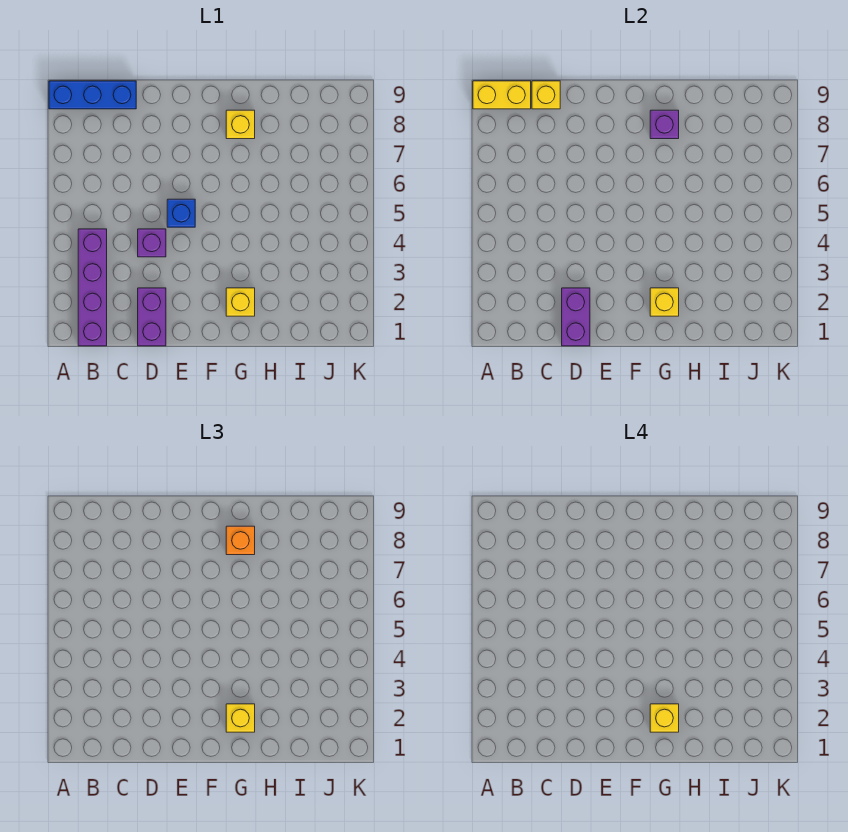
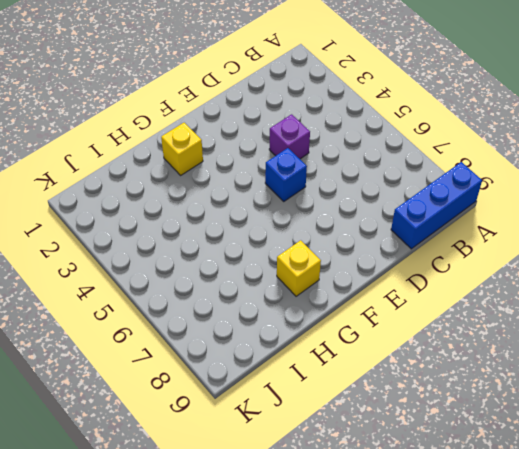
none -> purple 1x4 brick [78,229,107,346]
none -> purple 1x2 brick [138,288,166,346]
none -> yellow 1x2 brick [473,81,531,109]

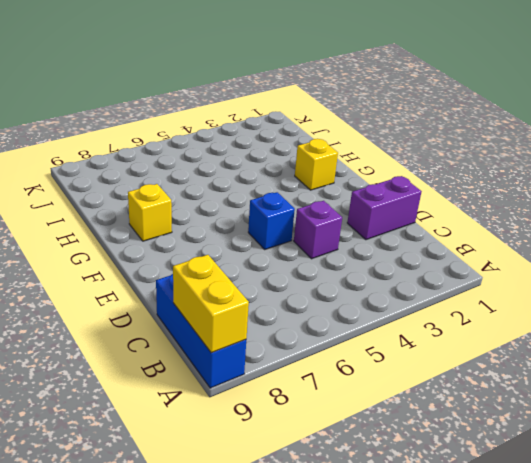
none -> purple 1x4 brick [78,229,107,346]
none -> yellow 1x1 brick [532,81,560,109]
none -> purple 1x2 brick [562,288,590,346]

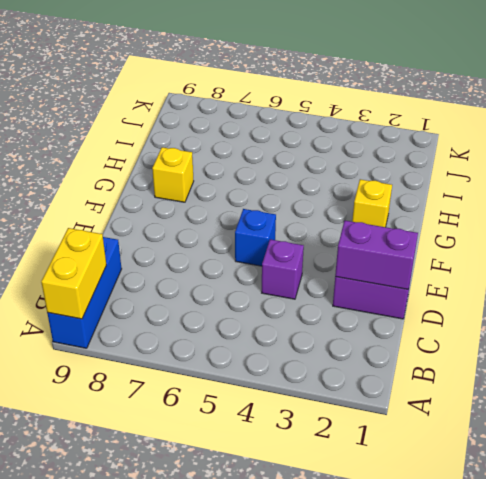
none -> purple 1x4 brick [78,229,107,346]
none -> yellow 1x1 brick [532,81,560,109]
none -> yellow 1x1 brick [650,288,679,316]

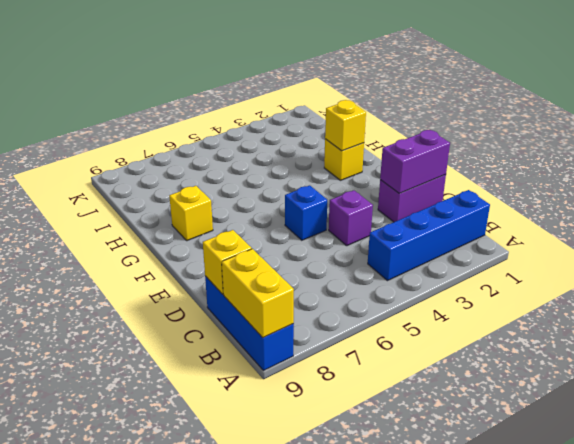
blue 1x4 brick [368,190,490,281] -> purple 1x4 brick [78,229,107,346]
none -> purple 1x1 brick [650,110,679,139]
none -> yellow 1x1 brick [226,704,255,732]
none -> orange 1x1 brick [226,526,255,555]

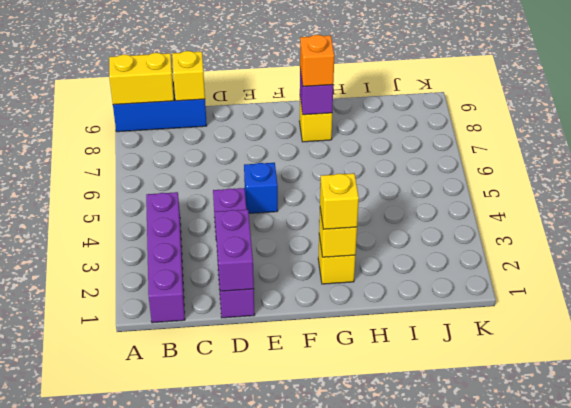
none -> yellow 1x1 brick [650,704,679,732]

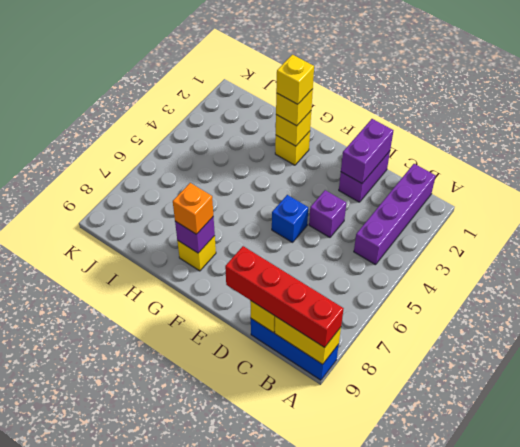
red 1x4 brick [225,246,344,348] -> none

